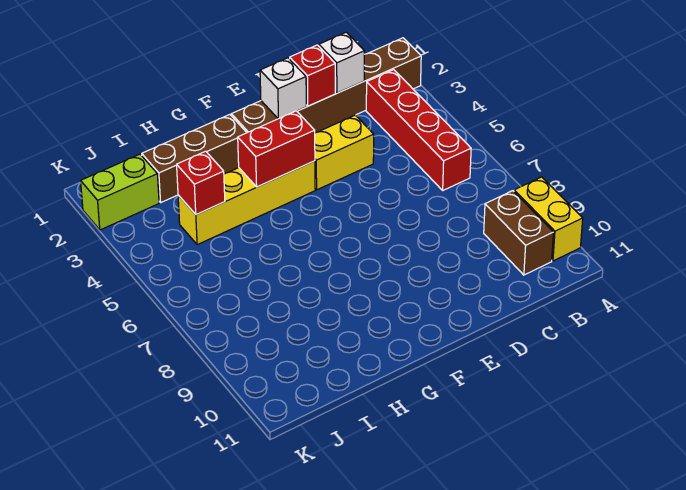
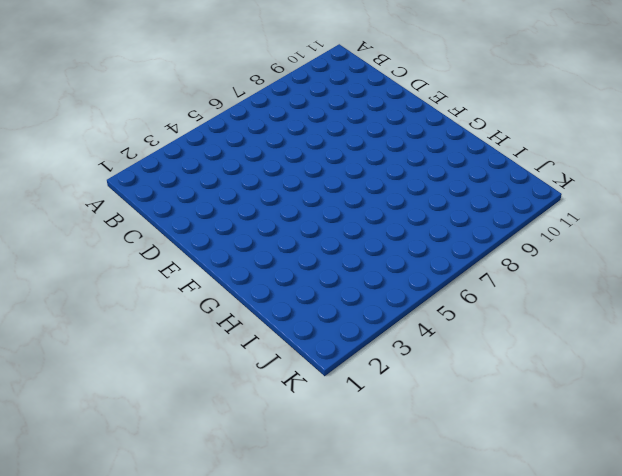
none -> brown 1x6 brick [231,38,421,133]
none -> yellow 1x2 brick [514,177,583,261]
none -> red 1x4 brick [366,70,471,190]

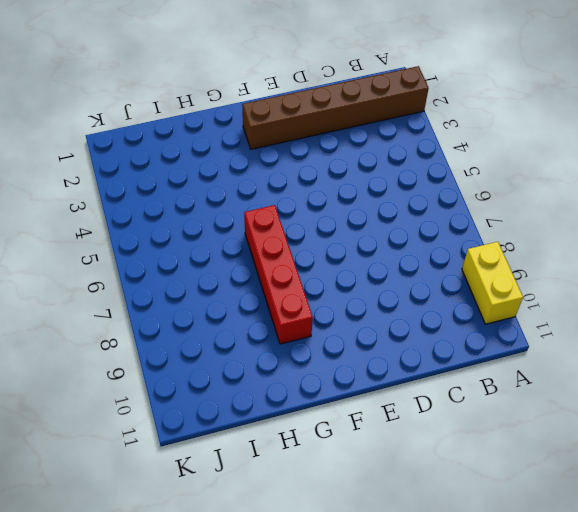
red 1x4 brick [244,205,313,344] -> red 1x4 brick moved to [366,70,471,190]
none -> brown 1x2 brick [484,191,554,275]
none -> yellow 1x2 brick [315,115,374,190]
none -> yellow 1x4 brick [178,161,315,245]

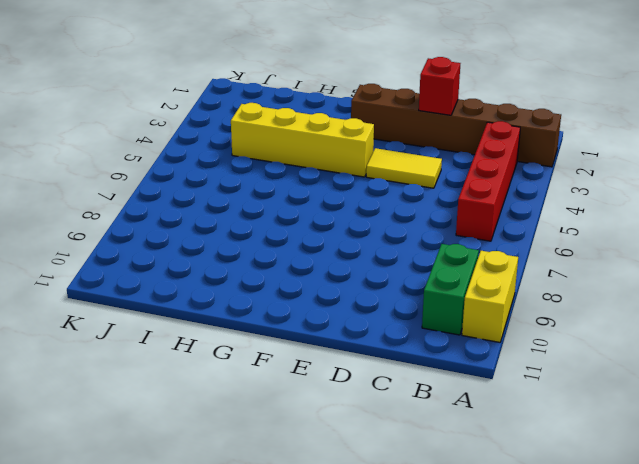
green 1x2 brick [422,244,479,335] -> brown 1x2 brick [484,191,554,275]
yellow 1x2 tile [366,148,442,188] -> yellow 1x2 brick [315,115,374,190]
none -> brown 1x3 brick [141,115,247,202]
none -> lime 1x2 brick [81,154,159,230]
none -> white 1x1 brick [319,32,364,93]

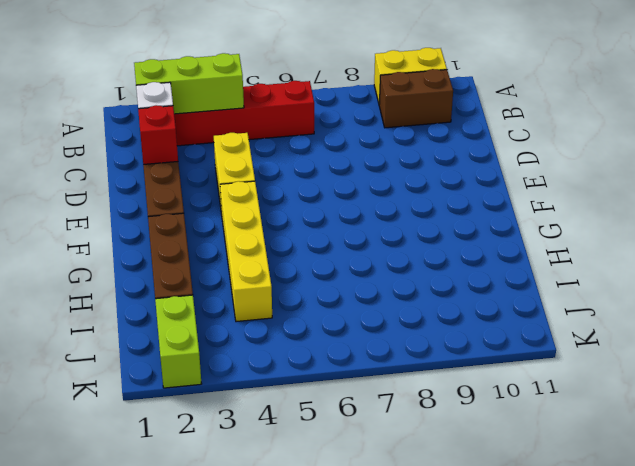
lime 1x3 brick [134,53,244,114] -> none
none -> white 1x1 brick [260,58,306,119]
none -> red 1x2 brick [238,111,315,187]
none -> red 1x1 brick [177,151,225,215]

